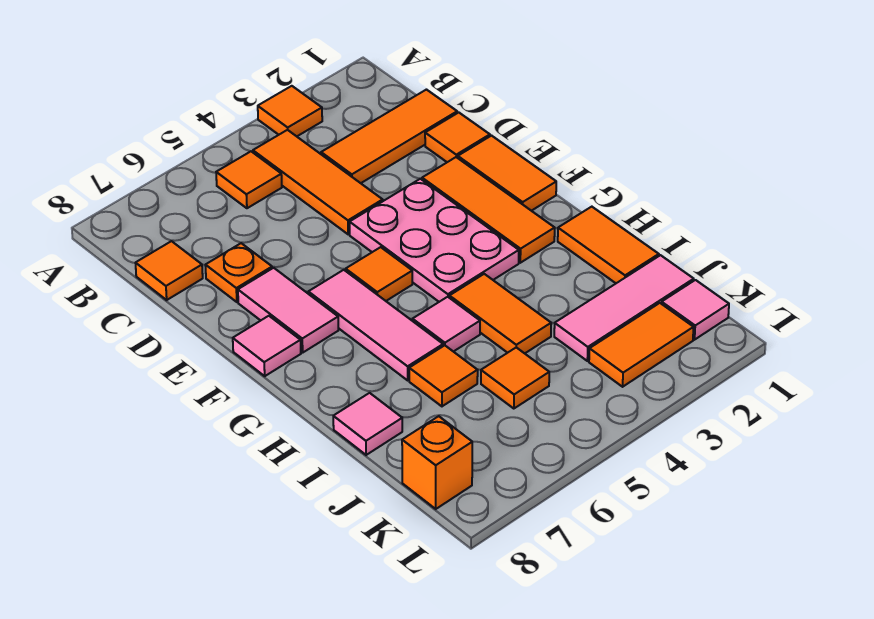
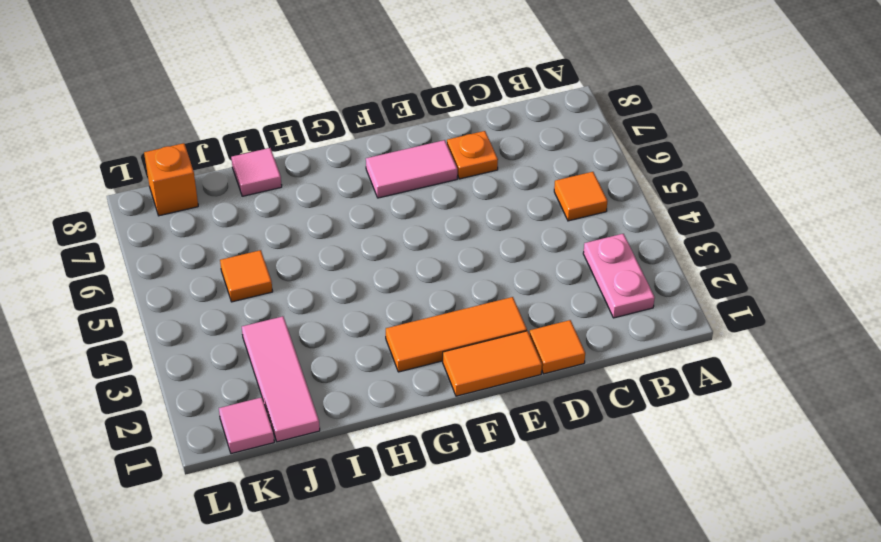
pink 1x2 plate [583,234,655,318] -> none
none -> orange 1x1 tile [258,86,322,136]
none -> orange 1x3 tile [253,130,383,234]
none -> orange 1x3 tile [321,90,457,183]

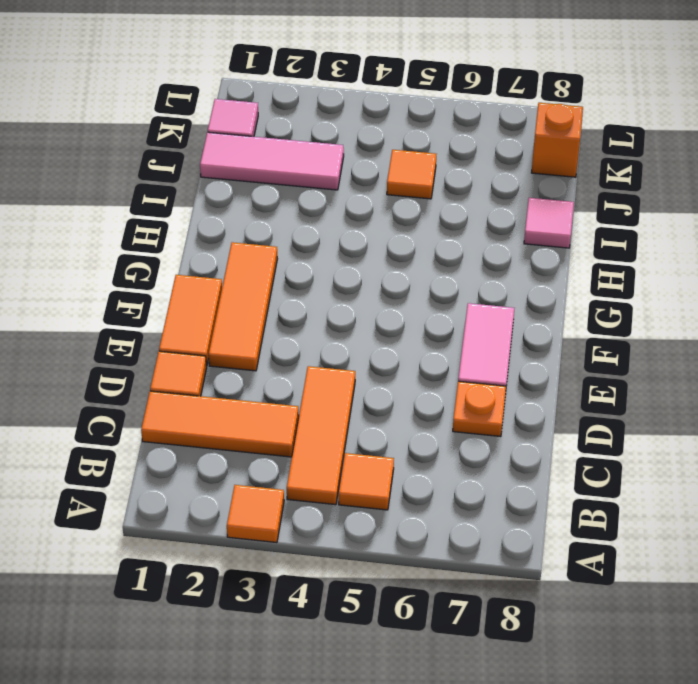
none -> orange 1x1 tile [136,241,203,300]
none -> pink 2x3 plate [350,179,519,302]
none -> orange 1x1 tile [346,247,412,301]

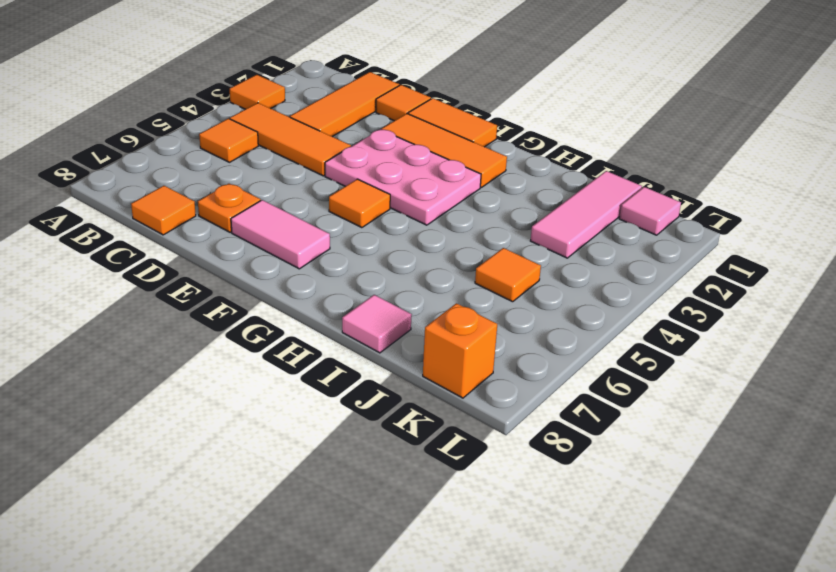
none -> pink 1x3 tile [308,270,443,380]
none -> pink 1x1 tile [233,316,301,376]
none -> orange 1x2 tile [558,207,659,283]

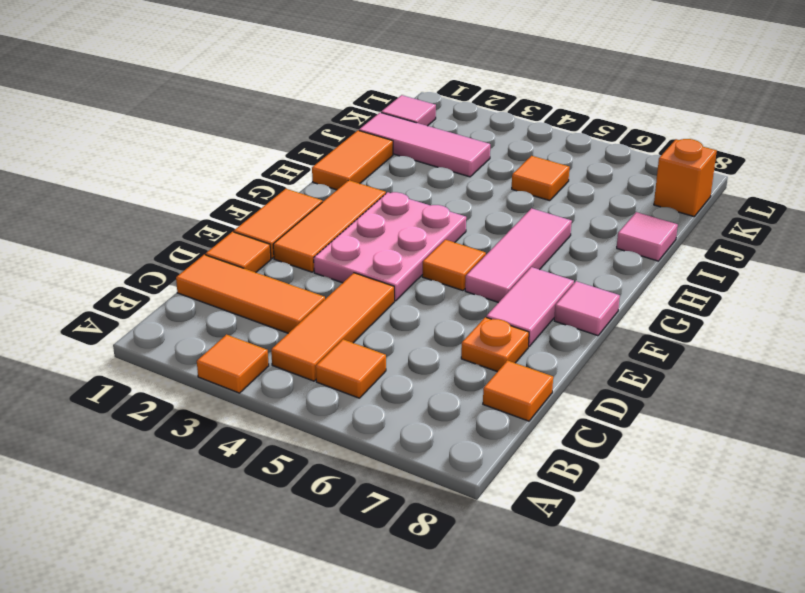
none -> orange 1x2 tile [449,274,551,353]
none -> pink 1x1 tile [413,297,480,352]
none -> orange 1x1 tile [409,345,478,406]

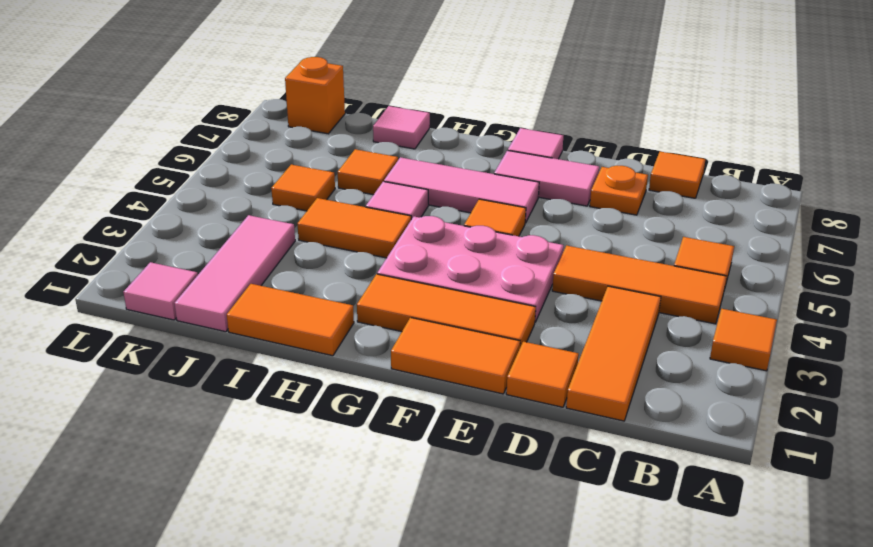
none -> orange 1x2 tile [589,303,694,387]

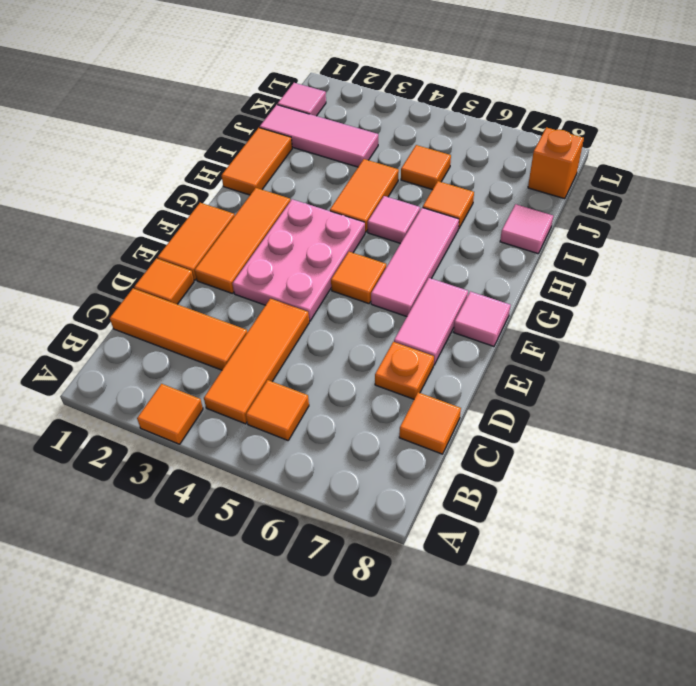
none -> orange 1x2 tile [589,303,694,387]

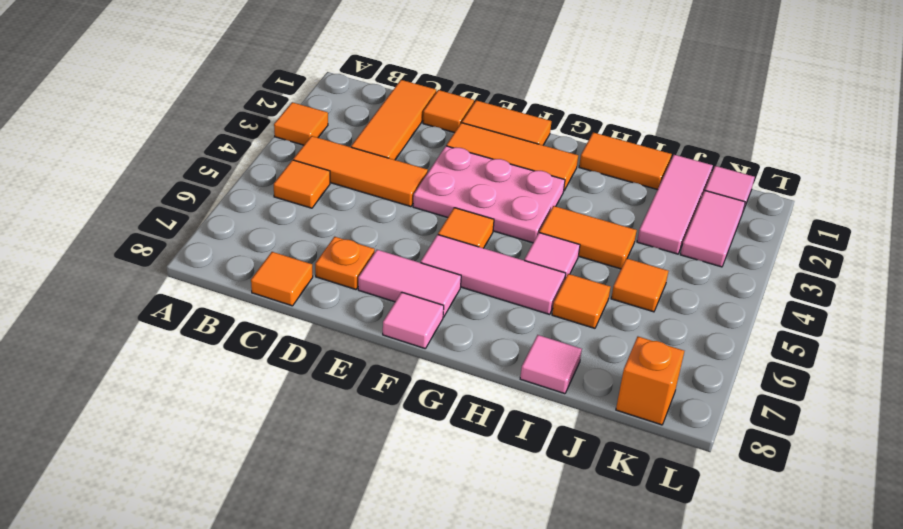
pink 1x2 tile [680,191,745,267] -> orange 1x2 tile [589,303,694,387]

